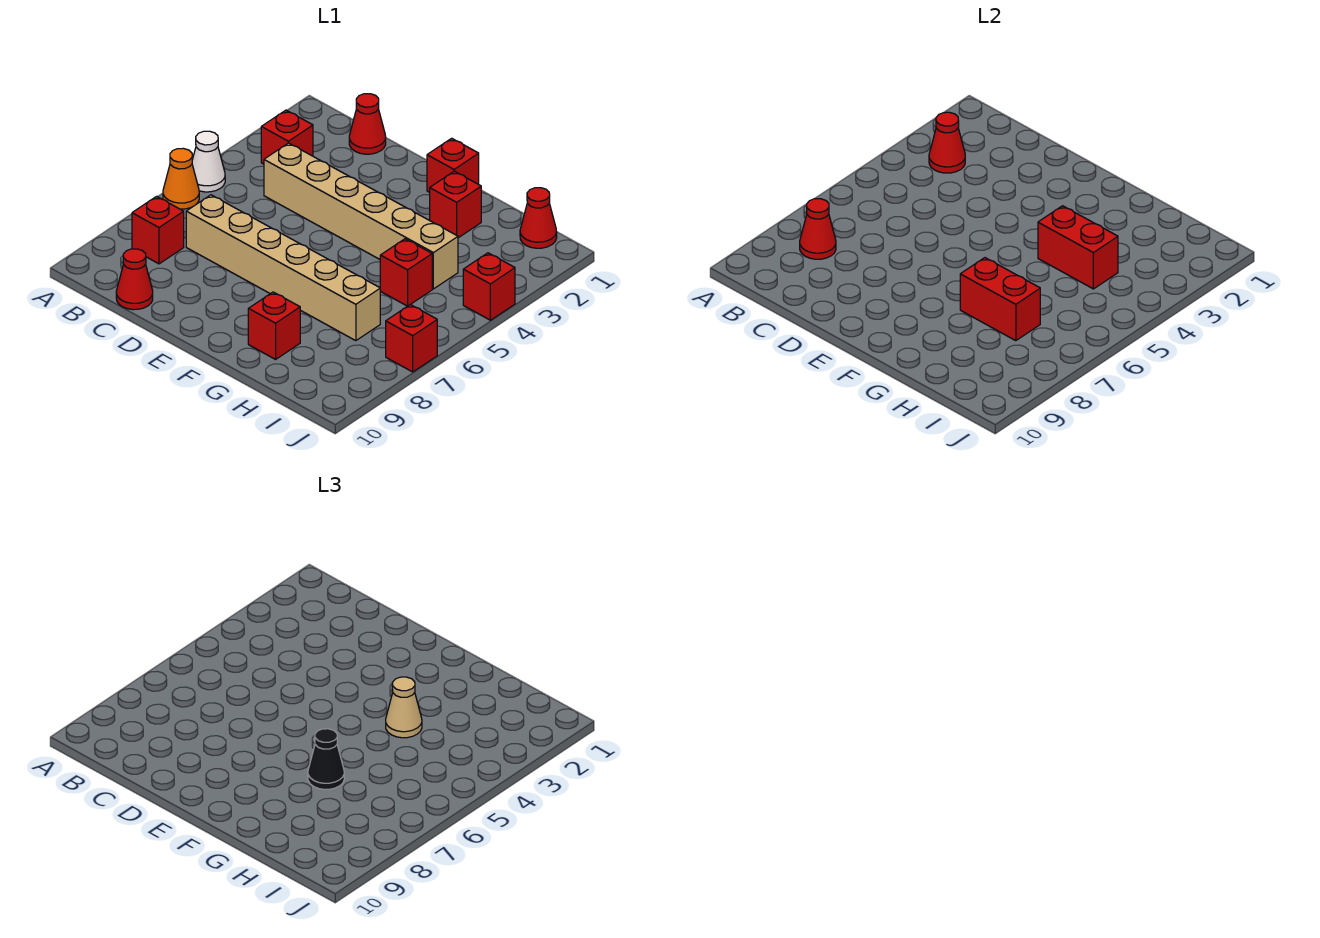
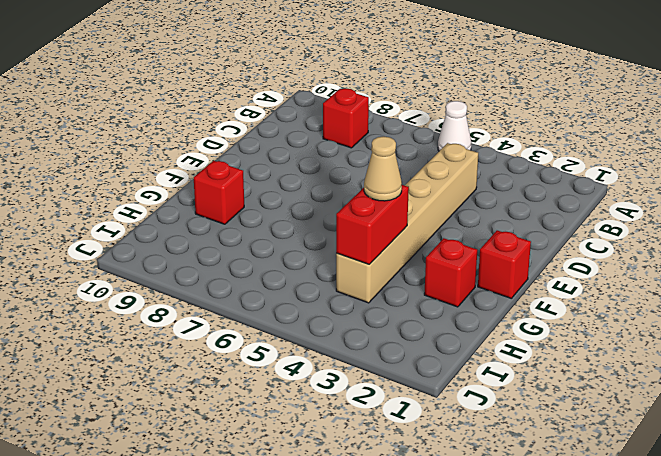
none -> orange 1x1 cone [163,148,199,209]
none -> red 1x1 brick [261,110,313,164]
none -> red 1x1 cone [349,94,386,154]

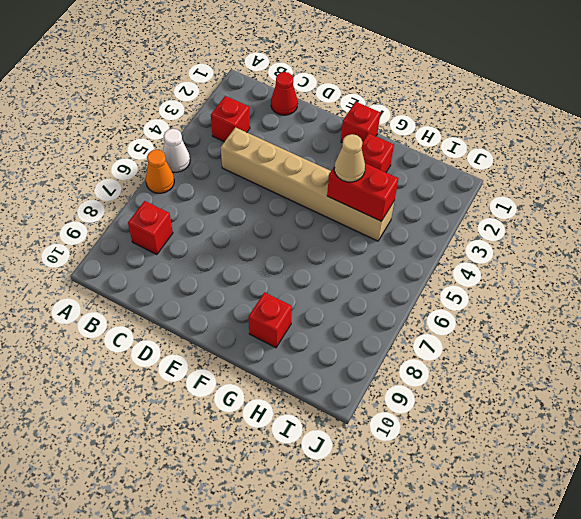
none -> tan 1x6 brick [186,195,380,341]
none -> red 1x1 cone [116,249,153,310]
none -> red 1x1 brick [380,239,432,306]

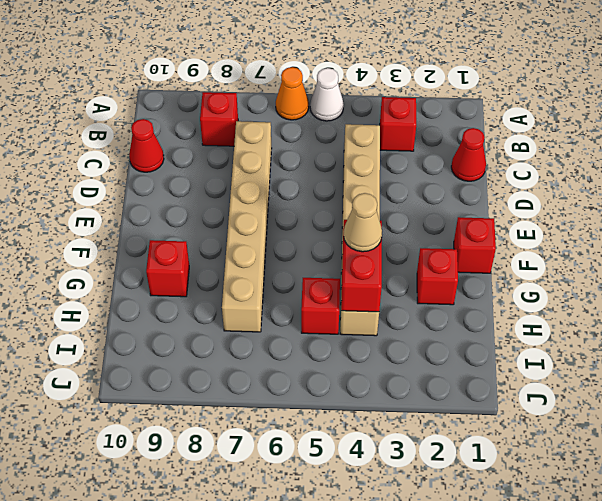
none -> red 1x1 cone [520,188,557,248]
none -> red 1x1 brick [463,253,515,320]
none -> red 1x1 brick [386,305,437,372]

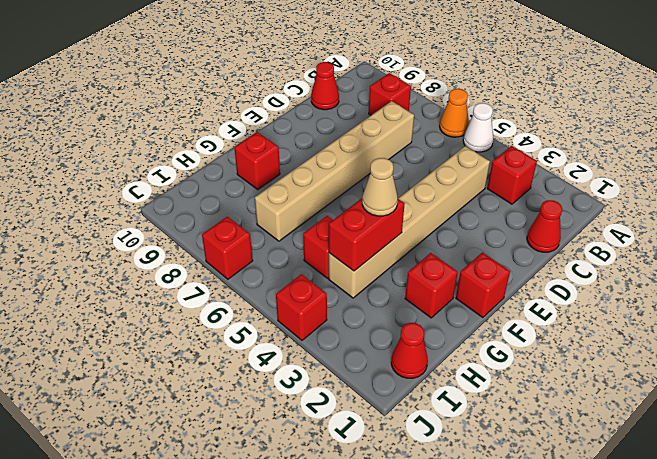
none -> red 1x1 cone [929,112,965,173]
none -> red 1x1 cone [800,199,836,259]
none -> red 1x2 brick [960,258,1040,341]

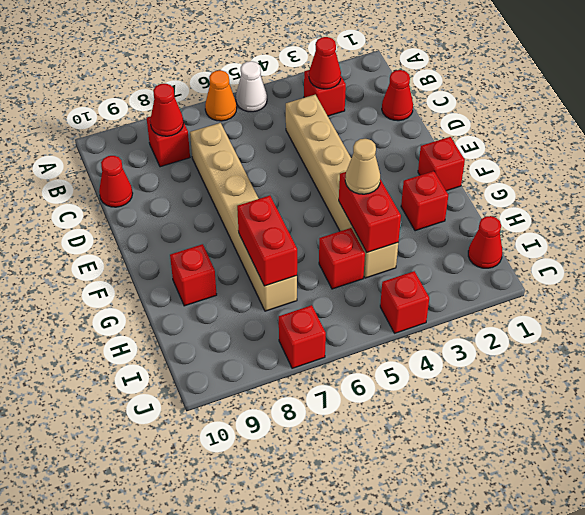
none -> black 1x1 cone [308,729,344,789]

